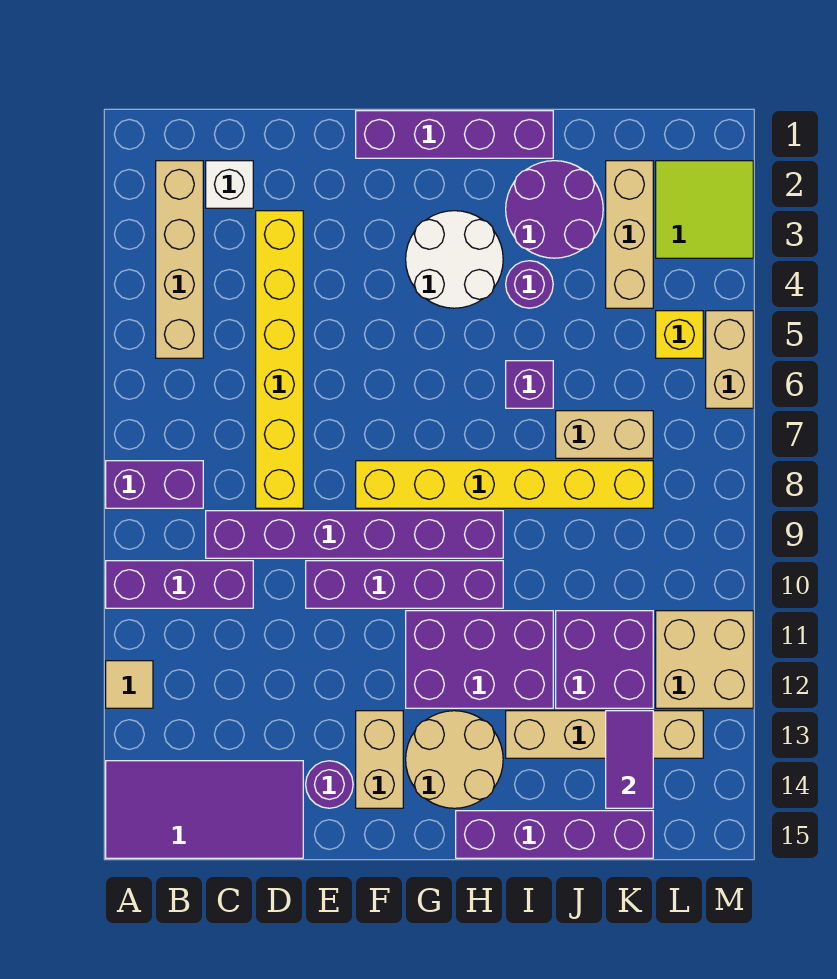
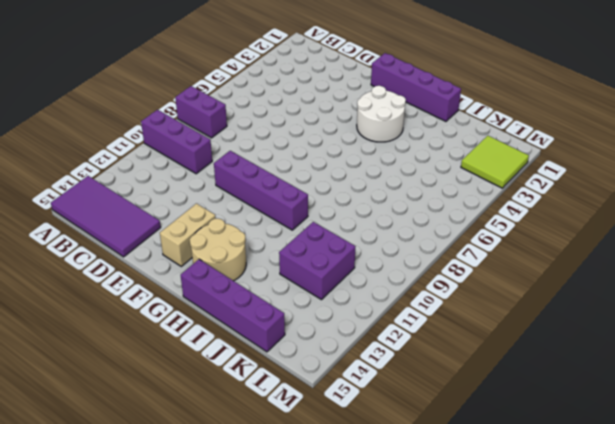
none -> tan 1x1 tile [106,661,153,708]
none -> tan 1x4 brick [156,161,203,358]
none -> white 1x1 brick [206,161,253,208]

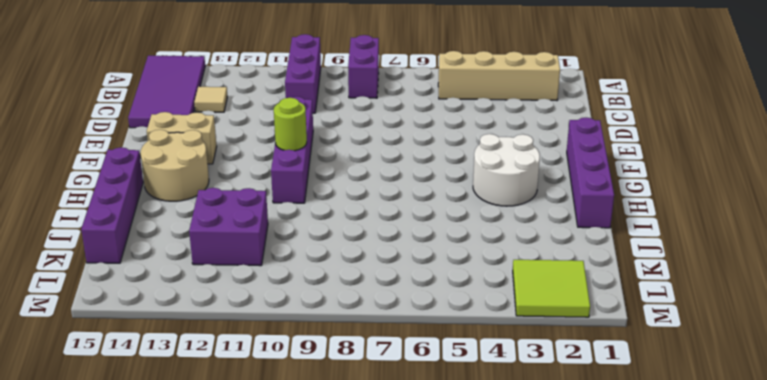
tan 1x1 tile [194,87,227,112] -> tan 1x1 tile moved to [106,661,153,708]
lime 1x1 round brick [274,98,307,151] -> none
none -> white 1x1 brick [206,161,253,208]
none -> purple 1x6 brick [206,511,503,558]
none -> yellow 1x6 brick [256,211,303,508]

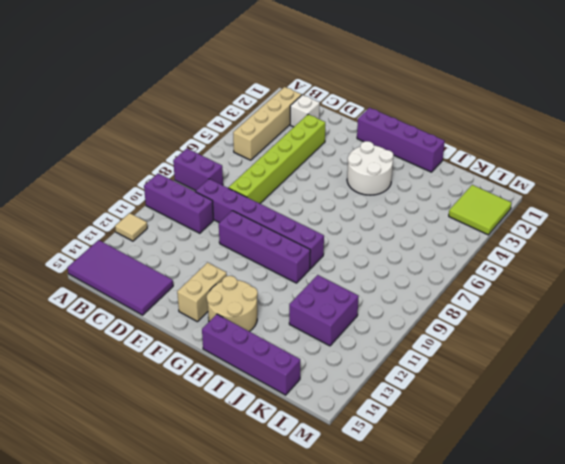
lime 1x6 brick [228,114,325,203] -> yellow 1x6 brick [256,211,303,508]
none -> purple 1x1 round brick [306,761,353,808]
none -> yellow 1x6 brick [356,461,653,508]
none -> purple 2x3 brick [406,611,553,708]

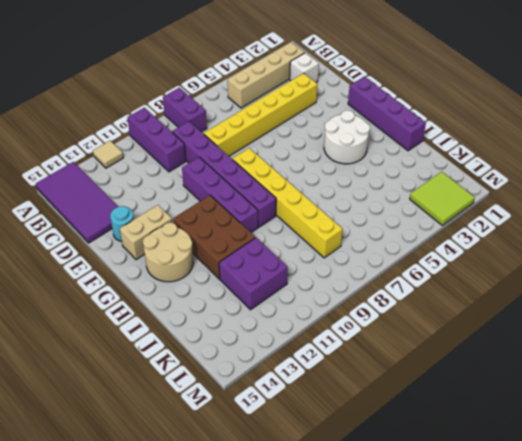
cyan 1x1 round brick [110,206,134,241] -> purple 1x1 round brick [306,761,353,808]
brown 2x3 brick [173,195,255,279] -> purple 2x3 brick [406,611,553,708]
none -> purple 1x4 brick [456,811,653,858]
none -> purple 2x2 round brick [506,161,603,258]
none -> purple 1x1 round brick [506,261,553,308]

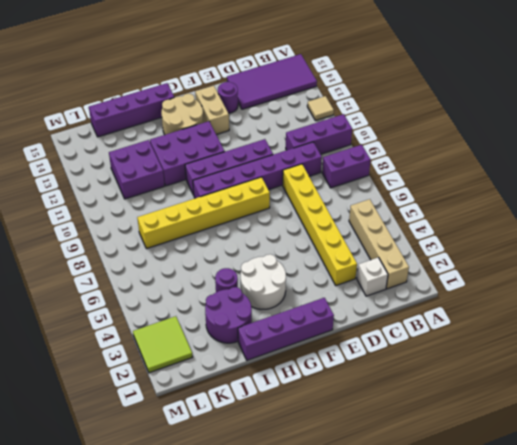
none -> purple 1x1 brick [506,361,553,408]
none -> tan 1x4 brick [506,711,703,758]
none -> tan 1x2 brick [556,411,653,458]

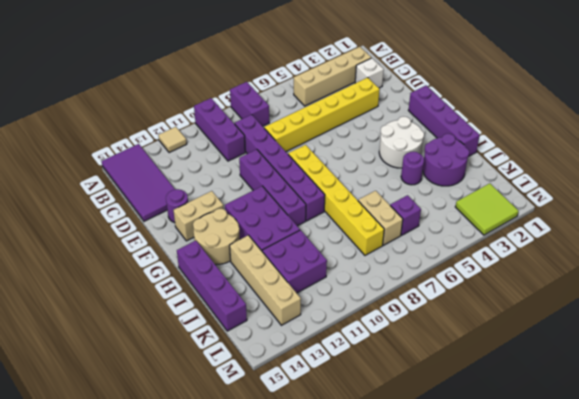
purple 1x1 brick [390,195,421,235] -> purple 1x1 brick moved to [506,361,553,408]
none -> tan 1x3 brick [606,161,653,308]
none -> yellow 1x1 brick [656,311,703,358]
none -> tan 2x2 brick [656,611,753,708]

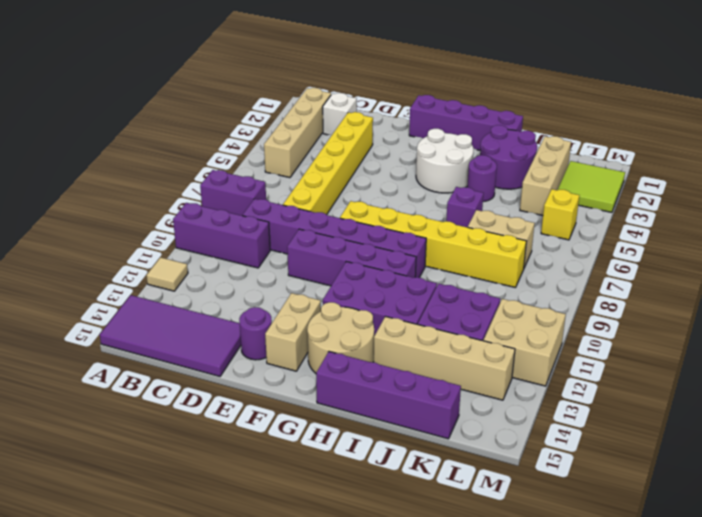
none -> tan 1x2 brick [706,311,753,408]
none -> purple 1x2 tile [606,711,653,808]

